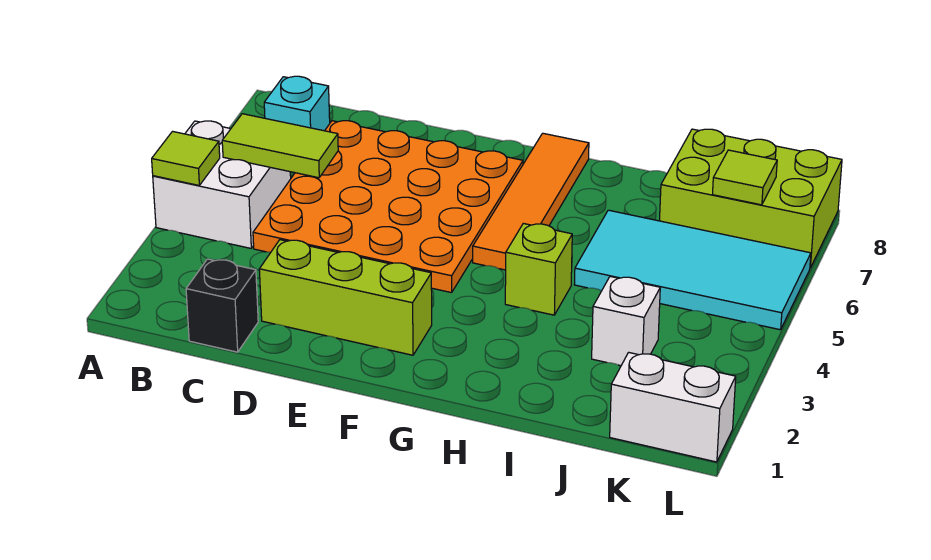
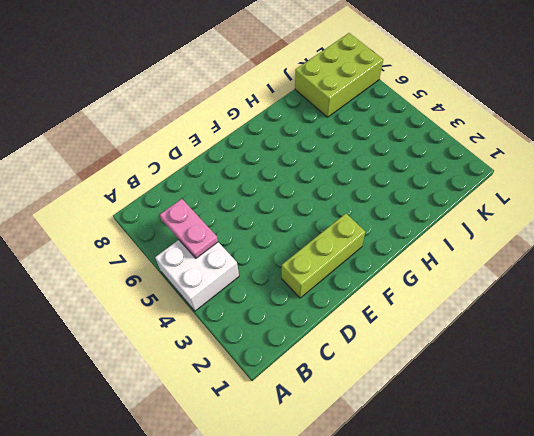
pink 1x2 plate [160,199,218,258] -> lime 1x2 tile [222,114,338,178]
none -> cyan 1x1 brick [264,76,330,131]
none -> black 1x1 brick [186,259,258,352]
none -> orange 4x4 plate [253,121,523,293]

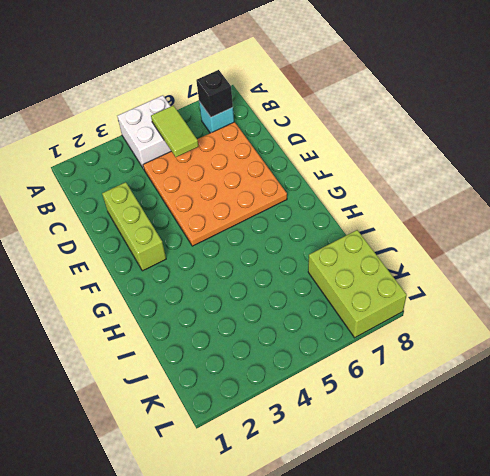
black 1x1 brick [196,70,233,117] -> black 1x1 brick moved to [186,259,258,352]
none -> orange 1x4 tile [473,133,589,270]
none -> lime 1x1 brick [505,223,572,315]
none -> cyan 2x4 tile [574,210,811,330]

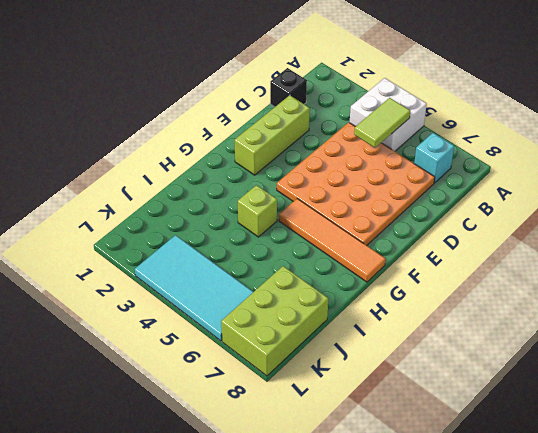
cyan 2x4 tile [135,235,253,341] -> cyan 2x4 tile turned to [574,210,811,330]
none -> white 1x1 brick [592,277,660,366]
none -> white 1x2 brick [610,352,736,462]
none -> lime 1x1 tile [152,131,220,185]

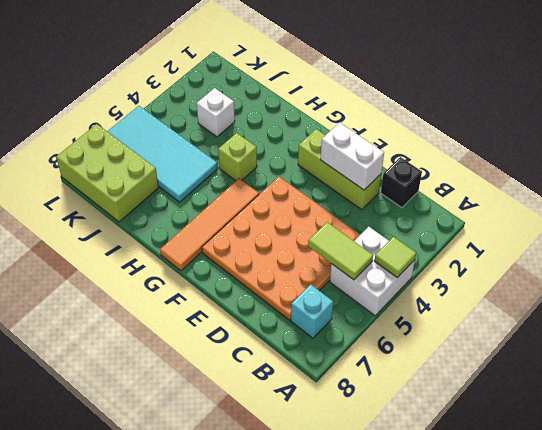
white 1x2 brick [320,123,384,190] -> white 1x2 brick moved to [610,352,736,462]
none -> lime 1x1 tile [713,150,777,205]

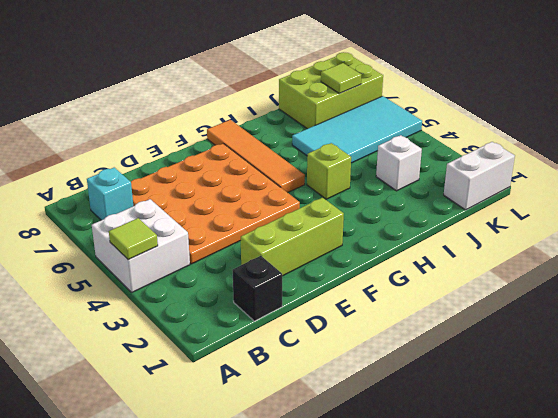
none -> lime 1x2 tile [222,114,338,178]

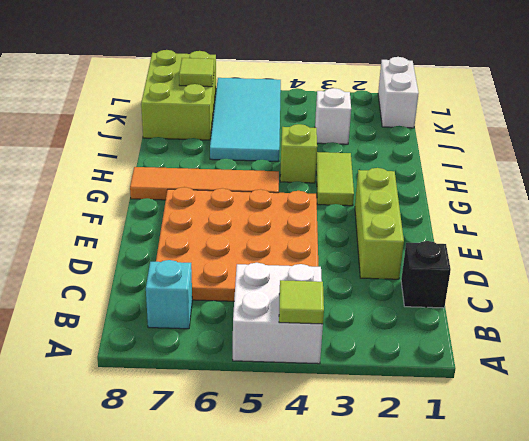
lime 1x2 tile [316,152,354,206] -> lime 1x2 tile moved to [222,114,338,178]

